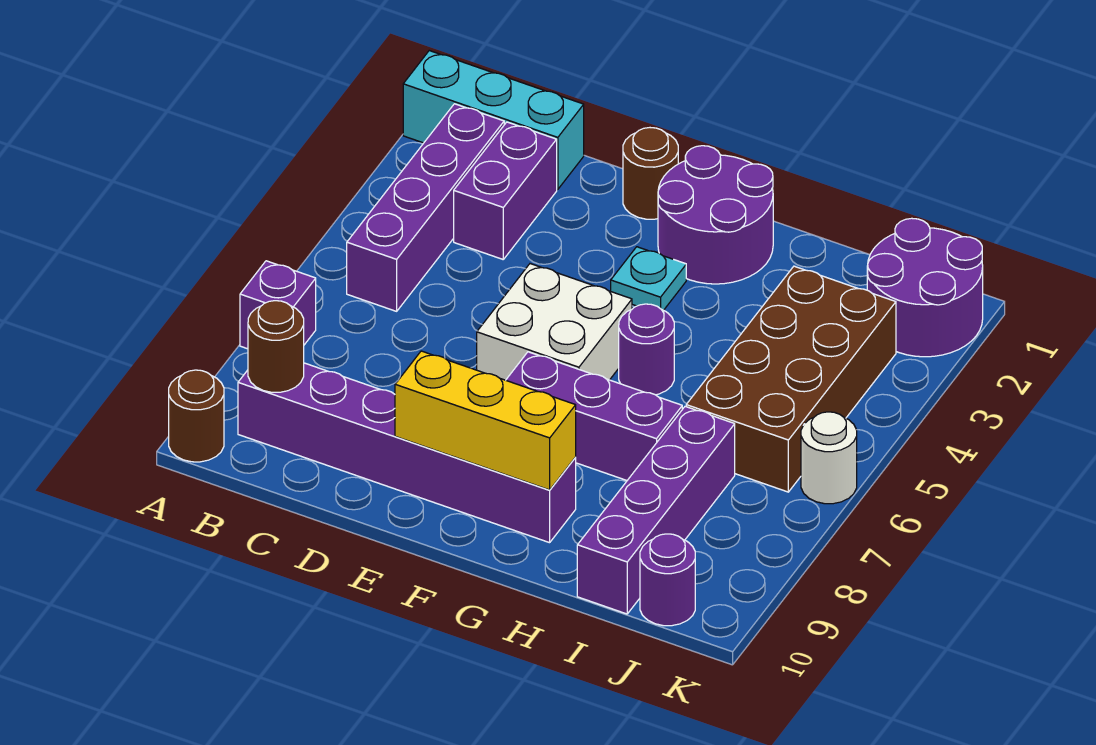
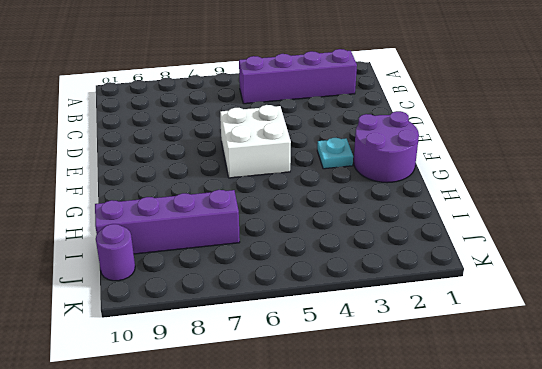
none -> cyan 1x3 brick [403,51,584,190]
none -> purple 1x1 brick [240,261,316,349]
none -> brown 1x1 round brick [169,370,224,462]

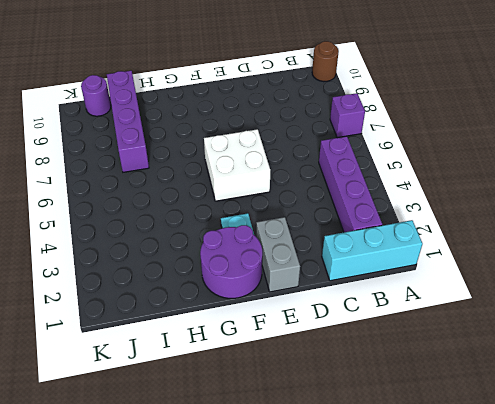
grey 1x2 brick [256,217,300,292] -> brown 1x1 round brick [623,128,678,219]
none -> purple 1x6 brick [238,363,576,543]
none -> purple 1x2 brick [454,122,557,259]
none -> purple 1x3 brick [506,352,682,480]

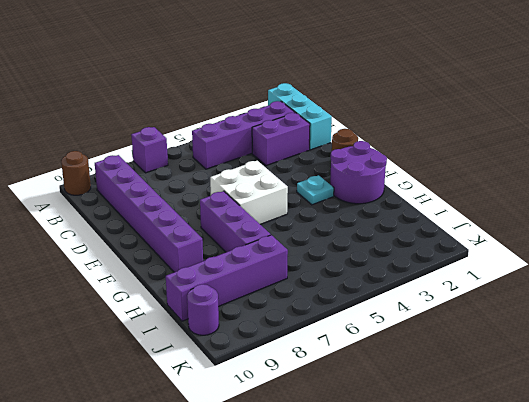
none -> purple 1x1 round brick [619,304,674,395]
none -> brown 2x4 brick [686,266,896,492]
none -> purple 2x2 round brick [867,218,983,357]

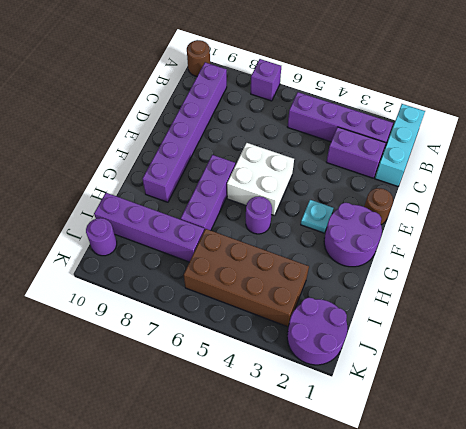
none -> white 1x1 round brick [801,412,857,504]
none -> brown 1x1 round brick [248,301,304,392]
none -> yellow 1x3 brick [395,351,576,490]

